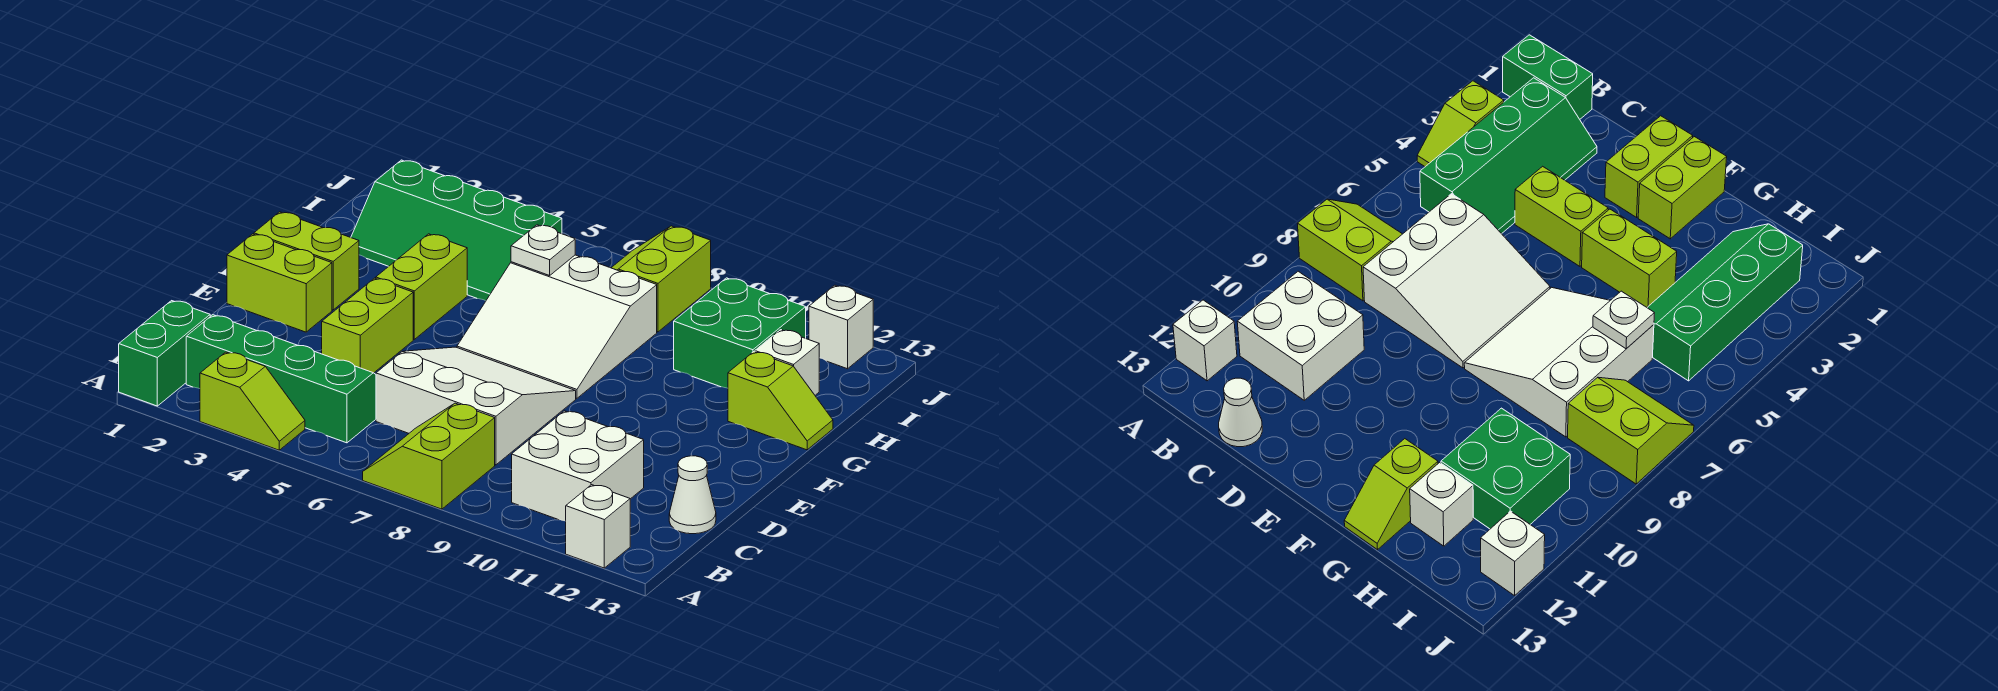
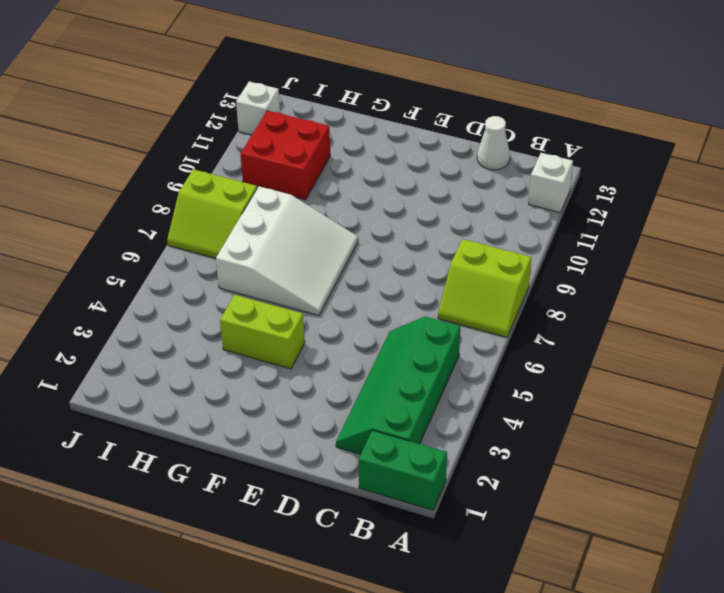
red 2x2 brick [241,111,330,200] -> green 2x2 brick [674,278,806,388]
none -> lime 1x2 slope [200,352,305,450]
none -> white 2x2 brick [512,411,644,521]
none -> white 3x3 slope [376,347,576,465]

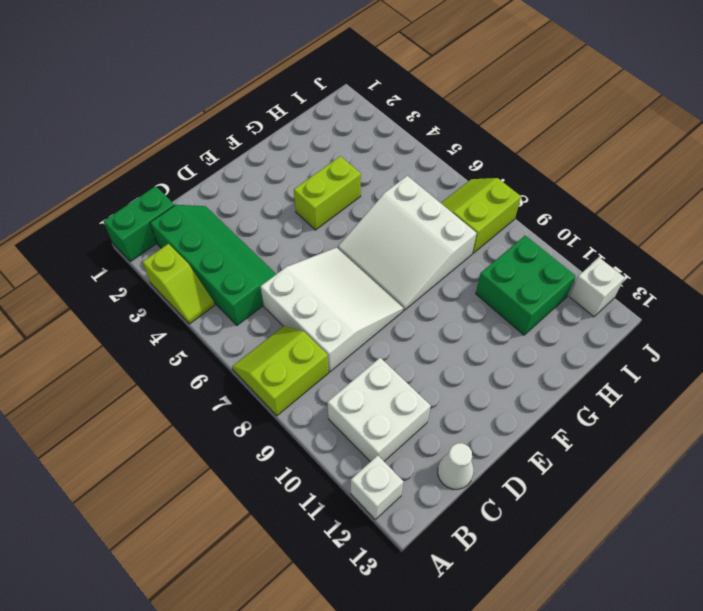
none -> lime 1x2 brick [322,278,413,373]
none -> lime 1x2 brick [227,234,332,332]
none -> lime 1x2 brick [254,212,359,310]

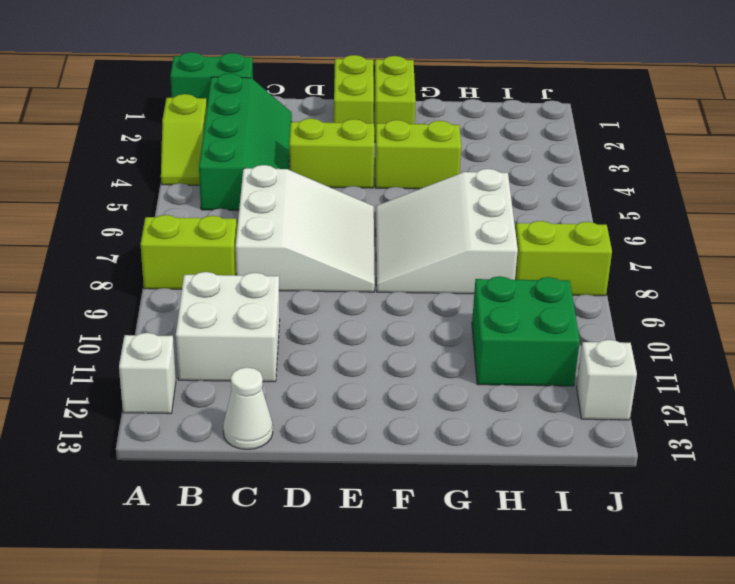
none -> lime 1x2 slope [728,352,833,450]
none -> green 2x4 slope [351,160,562,301]
none -> white 1x1 brick [755,330,819,395]

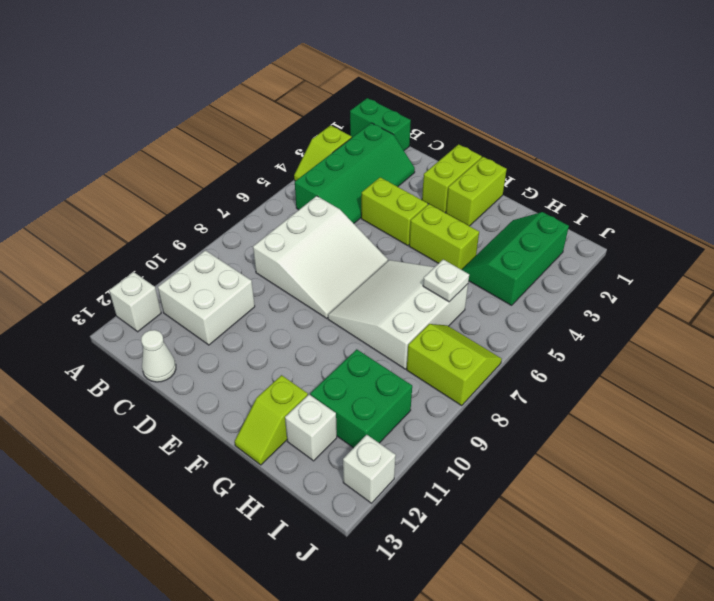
green 2x3 slope [462,212,569,305] -> green 2x4 slope [351,160,562,301]
none -> lime 2x2 slope [363,403,495,509]

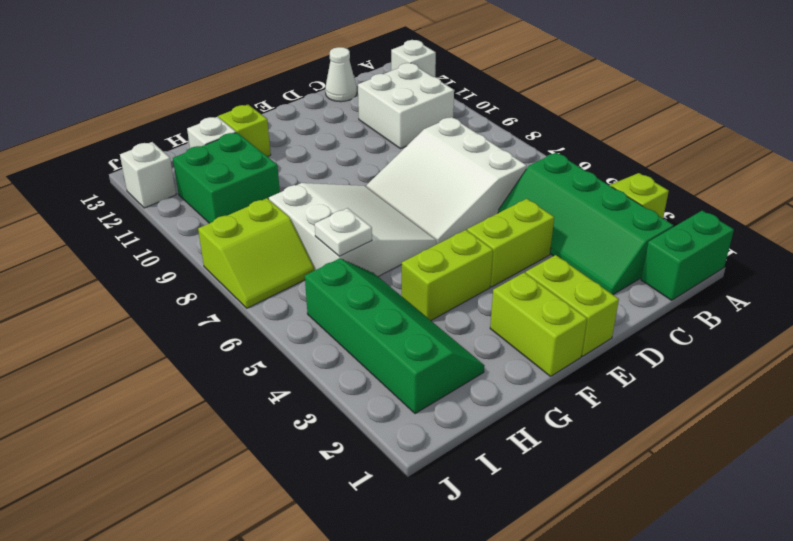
none -> lime 2x2 slope [363,403,495,509]

